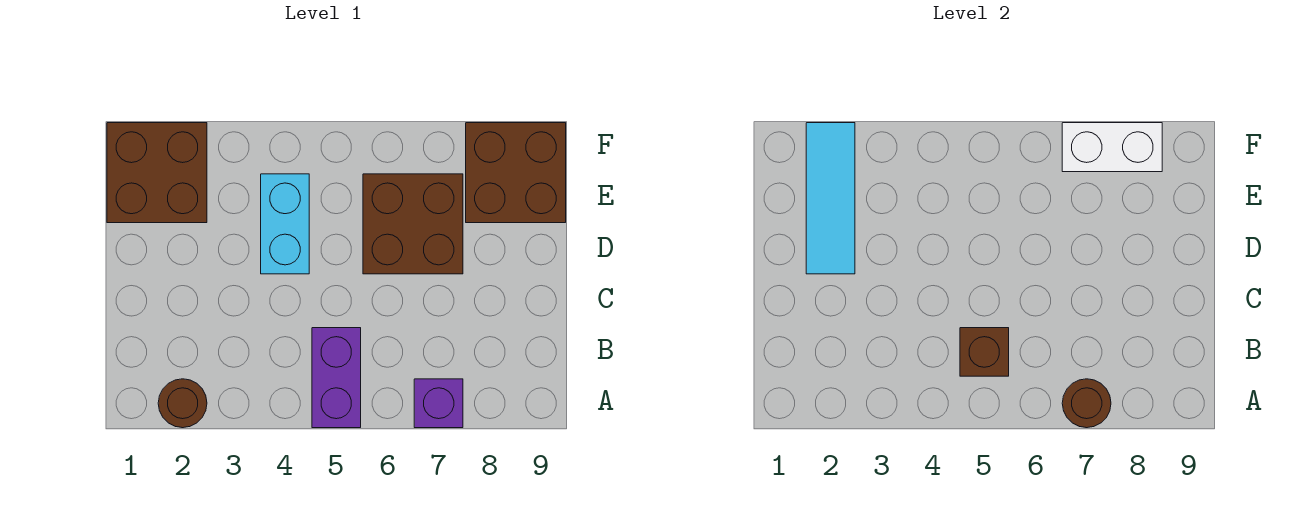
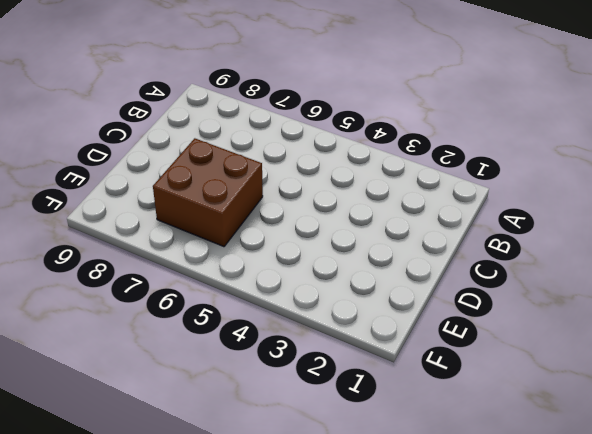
none -> brown 1x1 round brick [158,379,207,428]
none -> purple 1x2 brick [312,328,361,428]

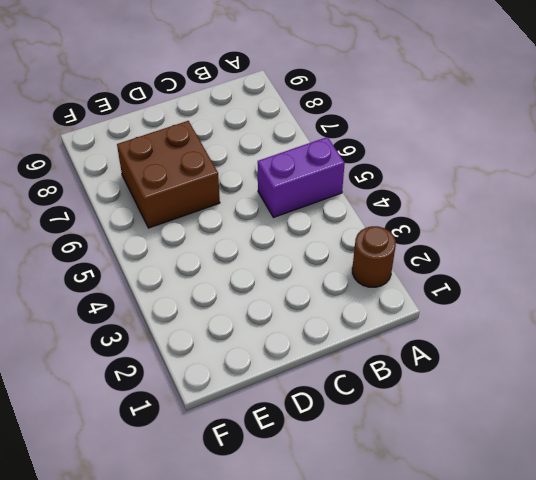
none -> purple 1x1 brick [414,379,463,428]
none -> cyan 1x2 brick [261,174,309,274]

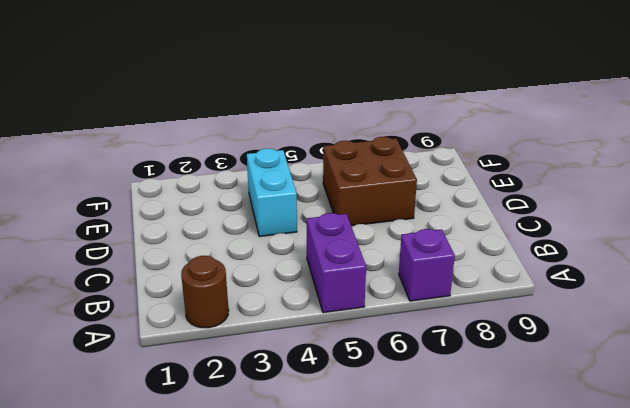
none -> brown 2x2 brick [107,123,207,223]
none -> brown 2x2 brick [466,123,566,223]

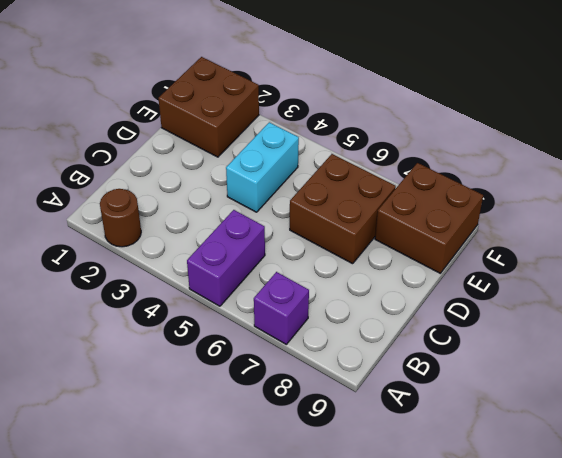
none -> brown 1x1 round brick [1062,379,1111,428]
none -> brown 1x1 brick [960,328,1009,376]

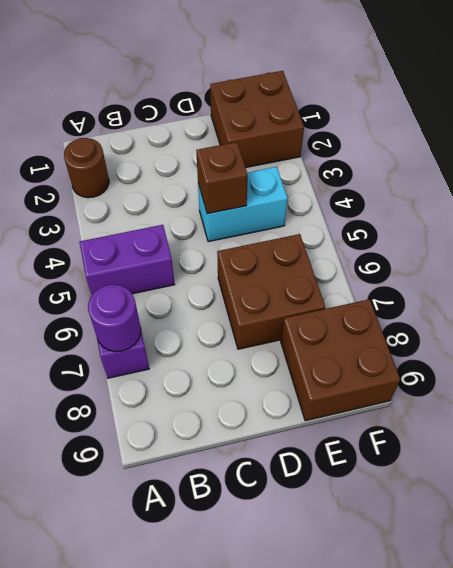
purple 1x1 round brick [88,285,141,352] -> brown 1x1 round brick [1062,379,1111,428]
brown 1x1 brick [196,142,248,214] -> brown 1x1 brick moved to [960,328,1009,376]
none -> cyan 1x3 tile [806,123,855,274]
none -> white 1x2 brick [1062,123,1162,172]

